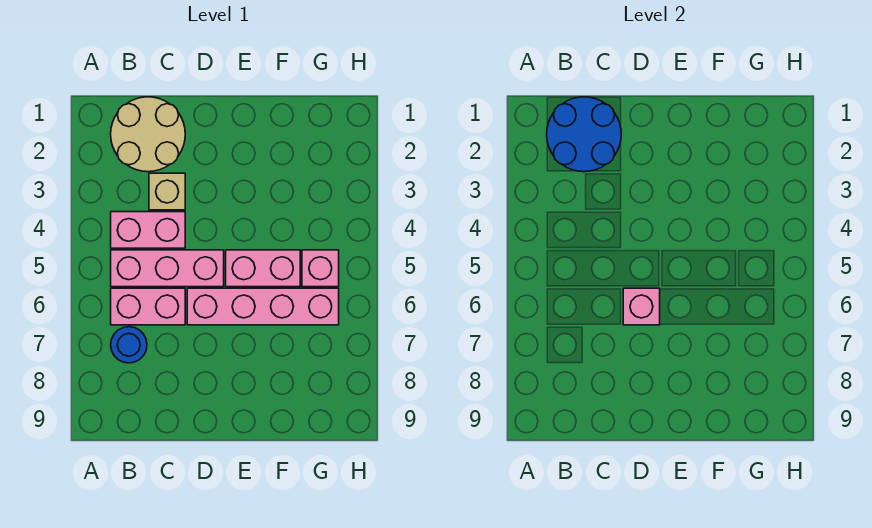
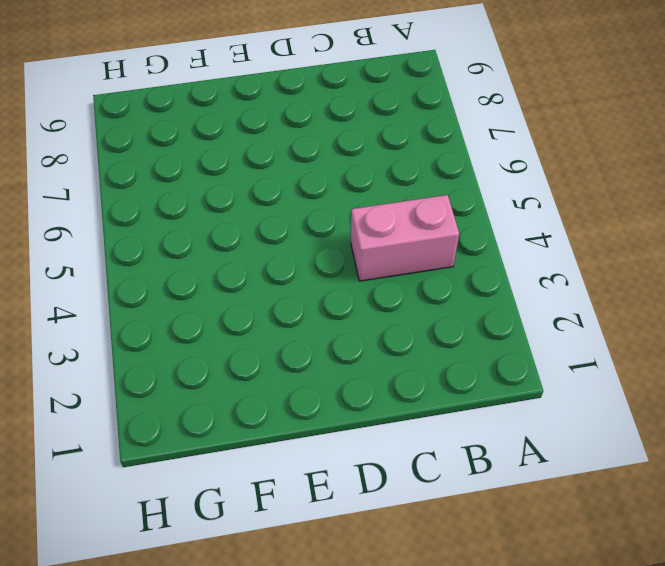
none -> tan 2x2 round brick [111,97,185,172]
none -> pink 1x3 brick [111,250,224,287]

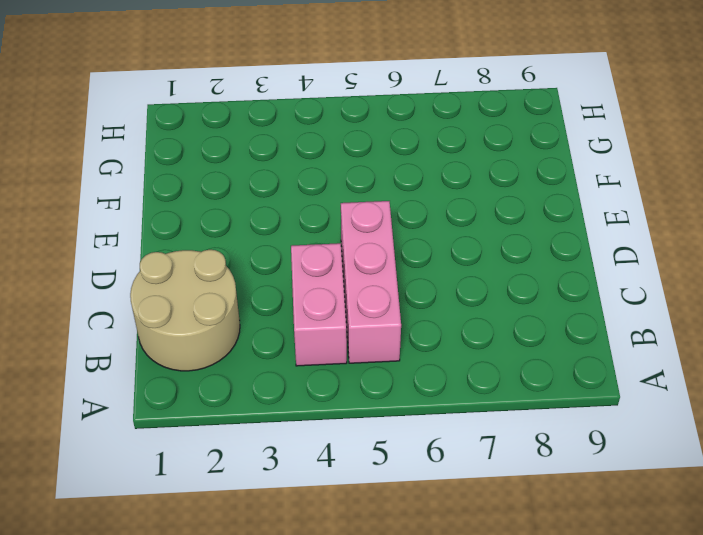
none -> pink 1x2 brick [111,288,185,325]
none -> blue 1x1 round brick [111,327,147,363]

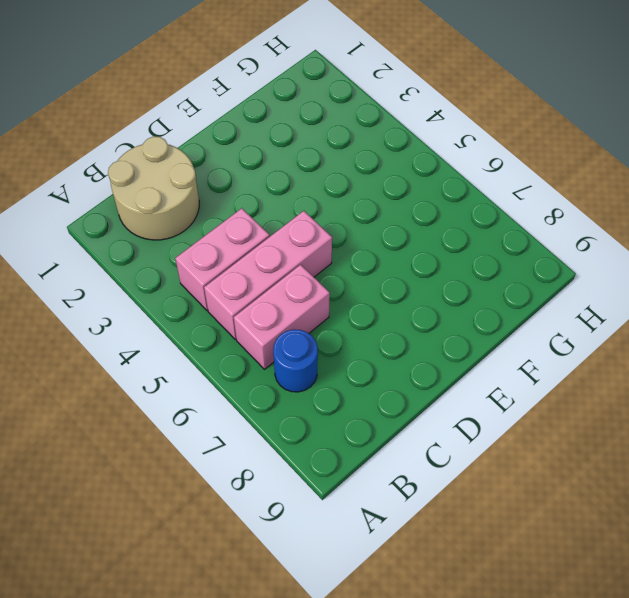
none -> tan 1x1 brick [149,173,185,210]
none -> pink 1x4 brick [187,288,339,325]

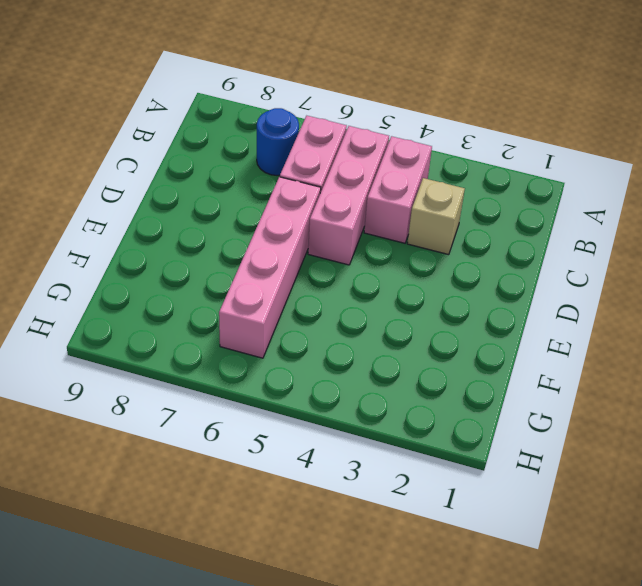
none -> tan 2x2 round brick [111,97,185,172]
none -> pink 1x2 brick [226,250,300,287]

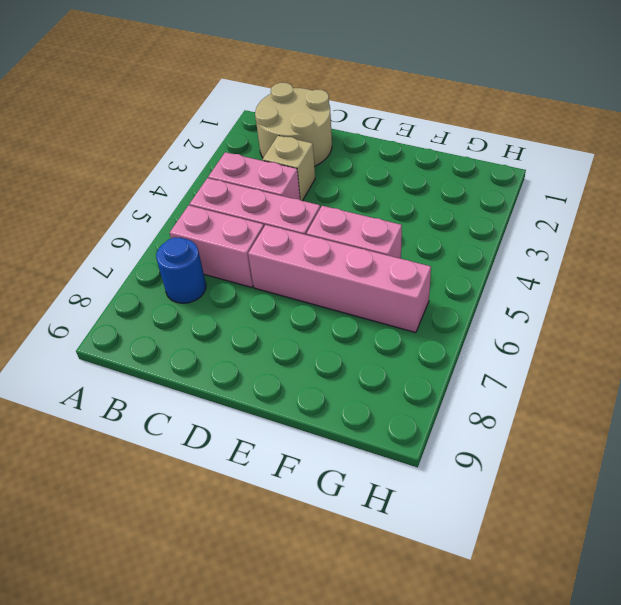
none -> pink 1x1 brick [302,250,339,287]
none -> blue 2x2 round brick [547,97,621,172]

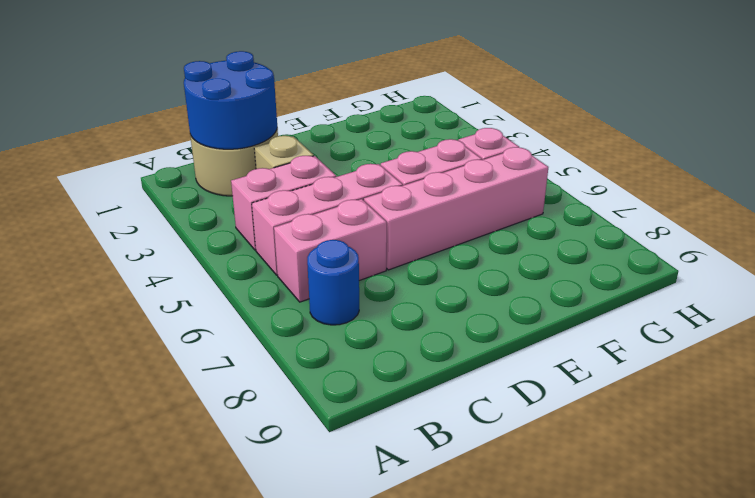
none -> pink 1x1 brick [623,288,660,325]

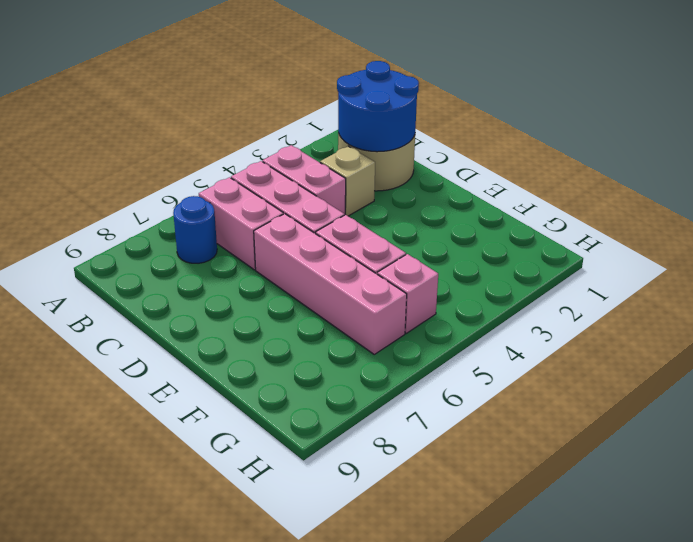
none -> pink 1x1 brick [623,288,660,325]

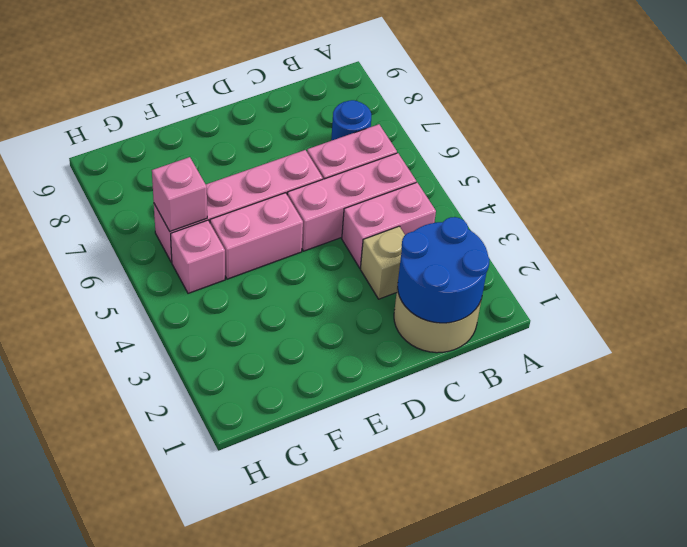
pink 1x1 brick [152,157,207,231] -> pink 1x1 brick moved to [623,288,660,325]

